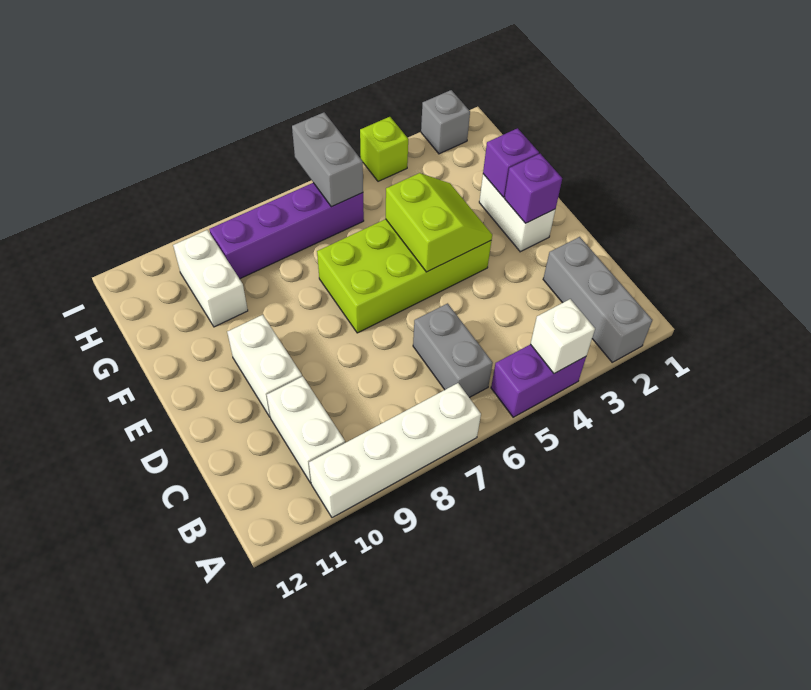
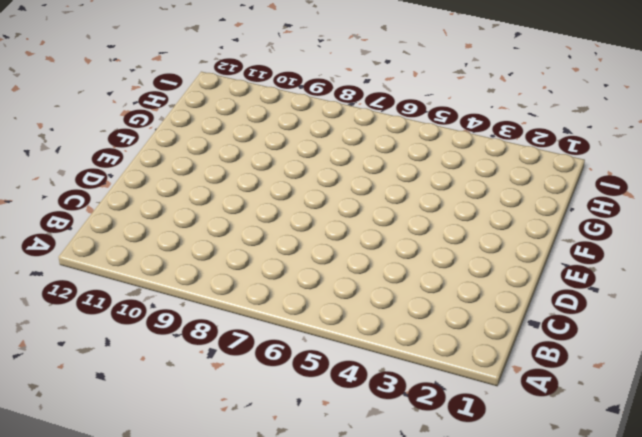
none -> grey 1x3 brick [543,237,652,362]
none -> purple 1x2 brick [491,344,586,417]
none -> white 1x4 brick [309,383,481,518]

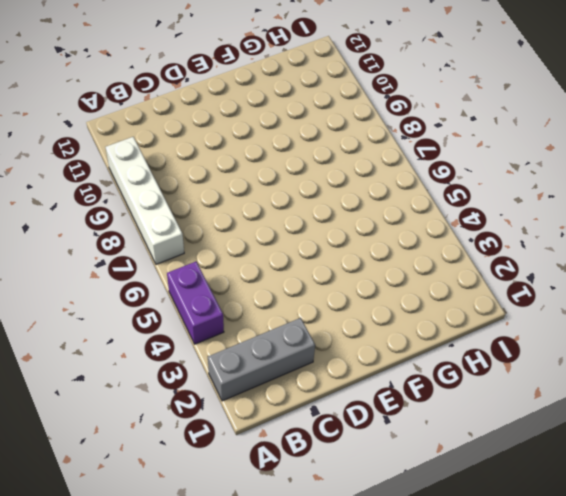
none -> grey 1x2 brick [413,303,493,398]
none -> white 1x2 brick [267,376,345,483]
none -> white 1x2 brick [227,315,302,417]

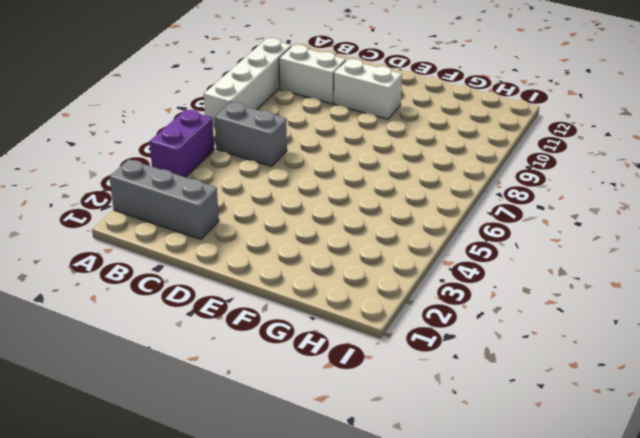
none -> white 1x2 brick [479,174,555,252]
none -> lime 2x4 brick [317,219,491,333]
none -> white 1x2 brick [173,230,248,327]

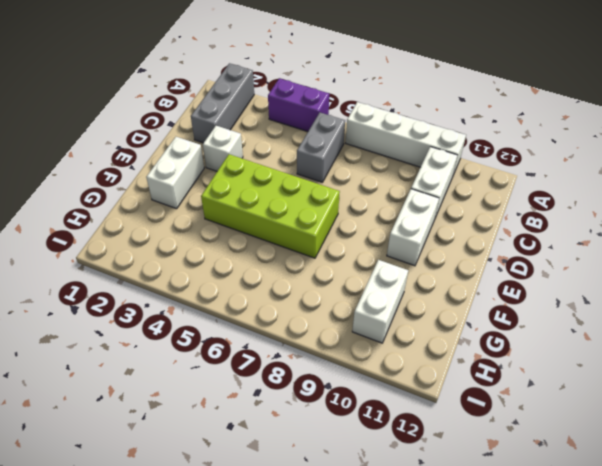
white 1x1 brick [203,126,243,171] -> white 1x1 brick moved to [531,299,595,374]
none -> purple 1x4 brick [209,183,364,279]
none -> grey 1x1 brick [421,90,470,154]
none -> lime 1x1 brick [360,117,408,181]

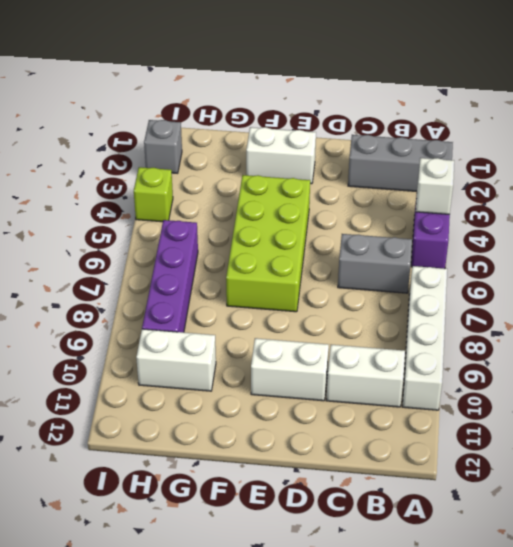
none -> purple 1x1 brick [504,154,562,223]
none -> lime 2x2 slope [386,173,492,272]
none -> purple 1x1 brick [483,128,539,197]

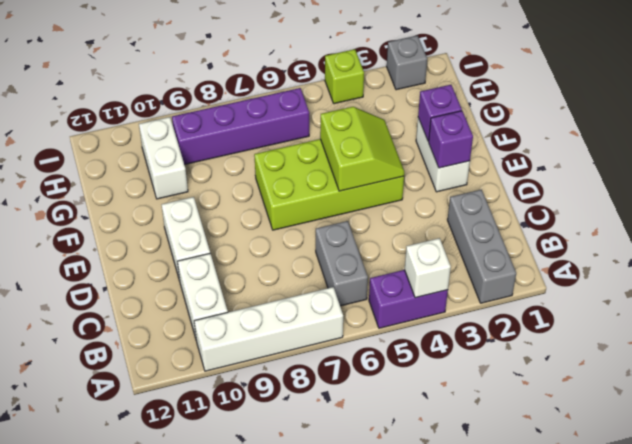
none -> grey 1x2 brick [292,112,363,207]

